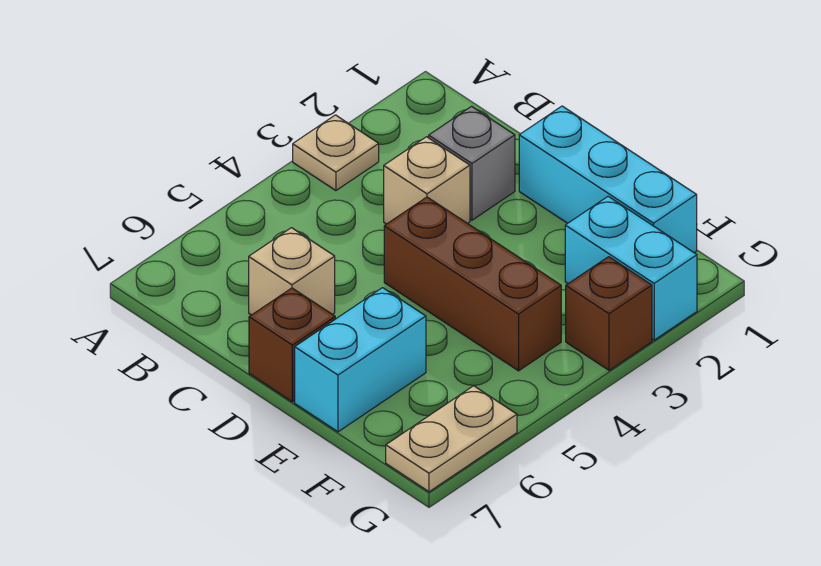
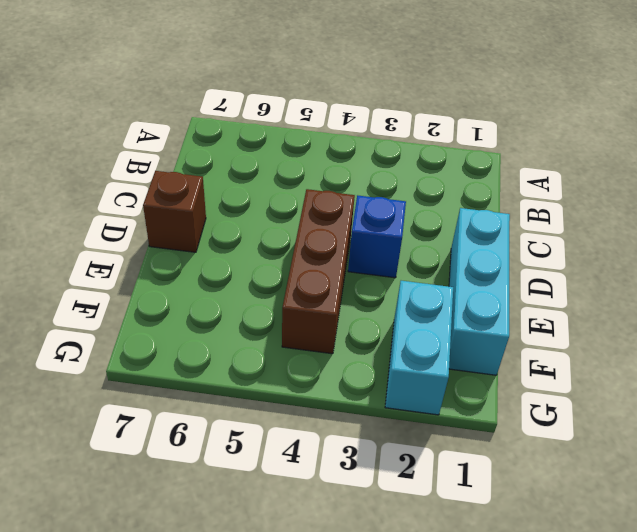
blue 1x1 brick [348,195,406,278] -> none
none -> tan 1x1 plate [293,115,379,191]
none -> grey 1x1 brick [429,106,515,220]

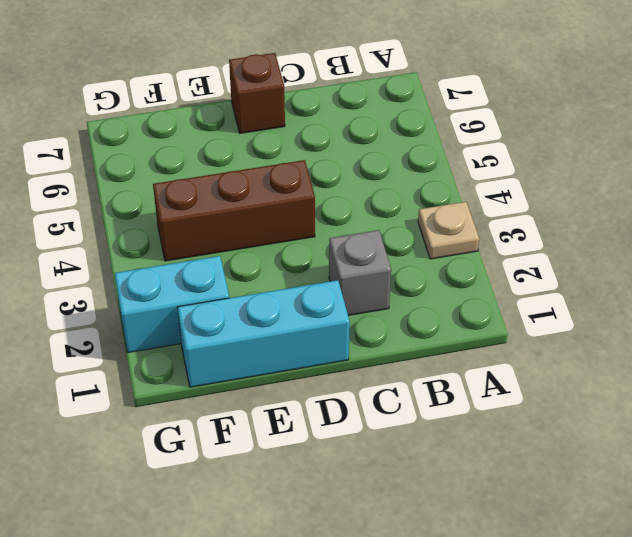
none -> tan 1x1 brick [384,137,470,224]
none -> tan 1x1 brick [249,228,335,315]

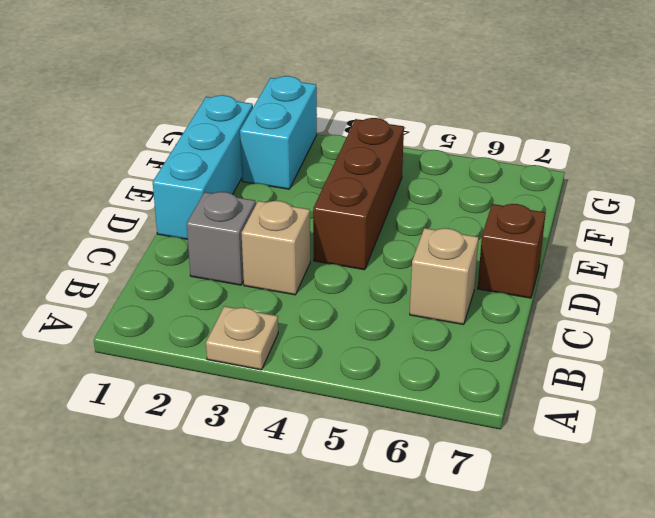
none -> cyan 1x2 brick [295,288,426,432]
none -> brown 1x1 brick [566,257,652,370]

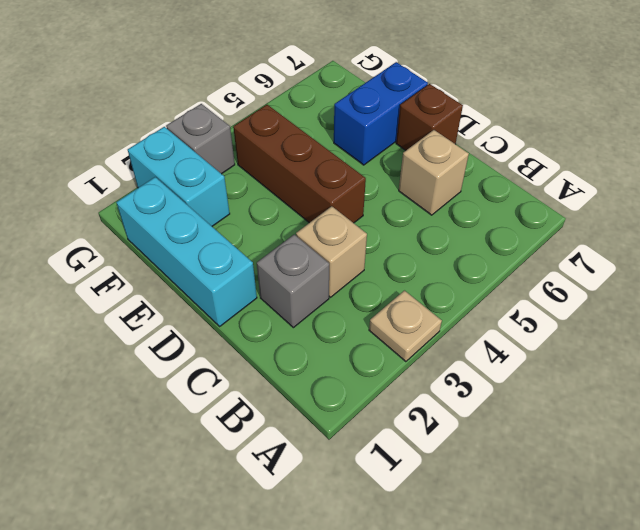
blue 1x2 brick [334,62,428,165] -> cyan 1x2 brick [295,288,426,432]
grey 1x1 brick [166,104,235,174] -> brown 1x1 brick [566,257,652,370]
none -> tan 1x2 plate [386,386,517,492]

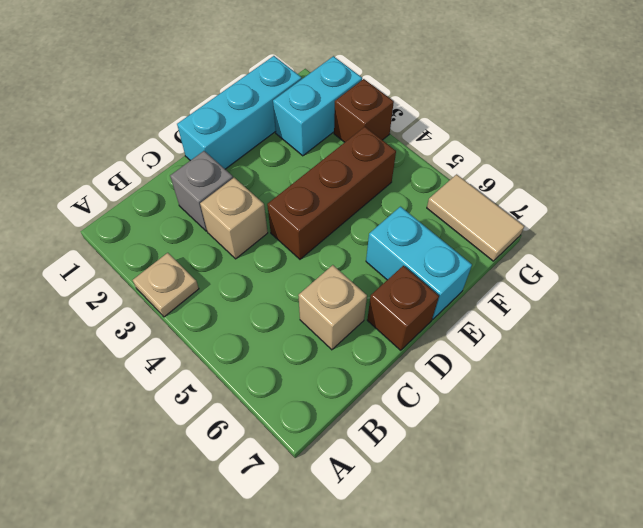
tan 1x2 tile [427,174,524,261] -> tan 1x2 plate [386,386,517,492]

